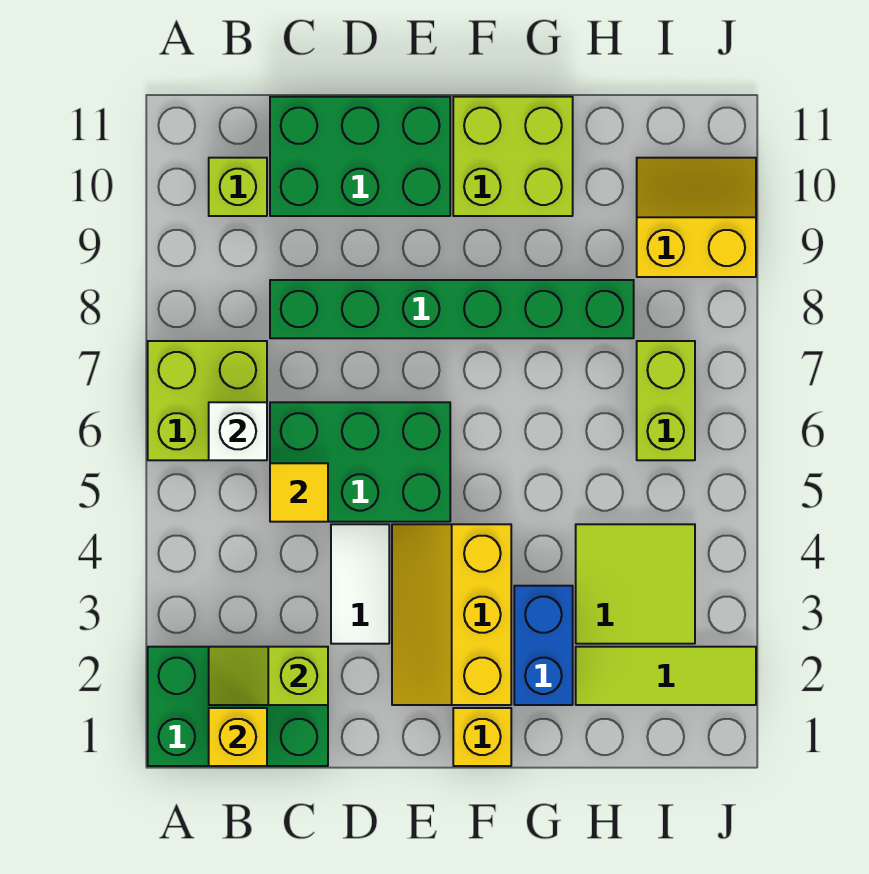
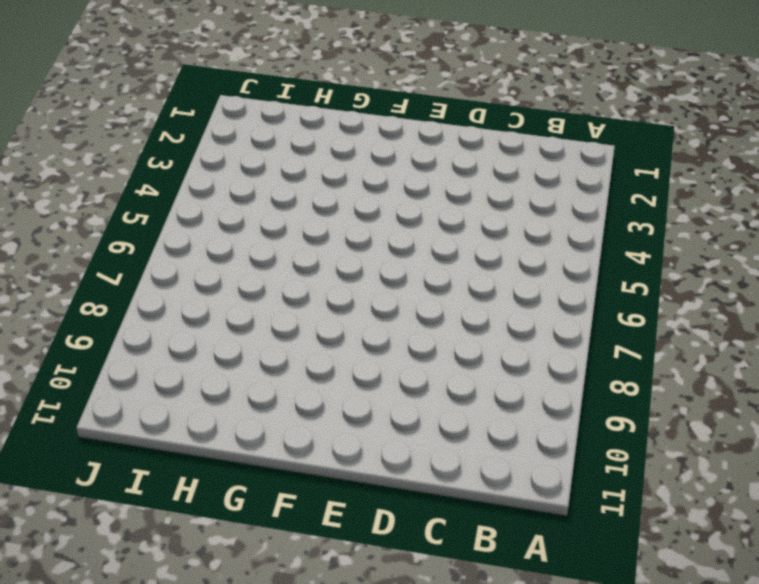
none -> green 2x3 brick [148,647,328,766]
none -> lime 2x2 brick [148,341,267,460]
none -> lime 1x1 brick [209,158,267,216]

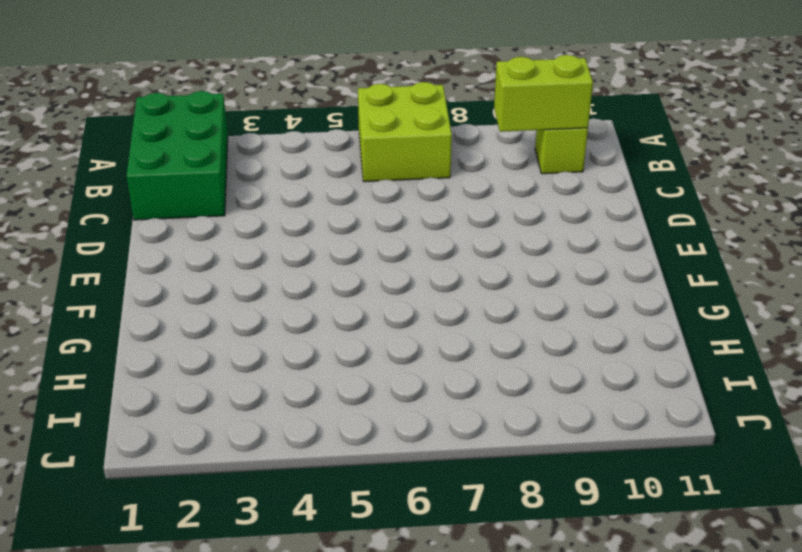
lime 1x2 brick [494,55,593,132] -> lime 1x2 brick moved to [637,341,695,460]
none -> green 2x3 brick [270,402,450,522]
none -> green 1x6 brick [270,280,634,338]
none -> green 2x3 brick [270,97,450,216]

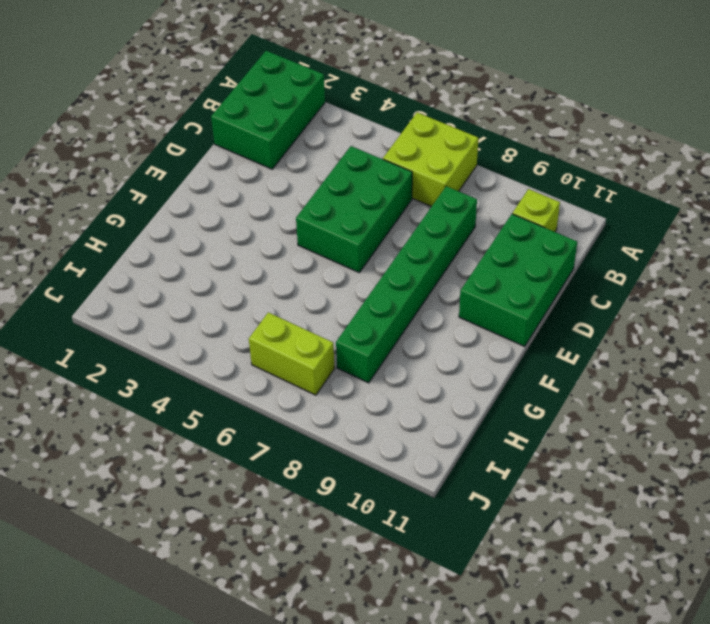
none -> white 1x2 tile [331,524,389,644]
none -> yellow 2x3 slope [392,524,511,705]
none -> yellow 1x1 brick [453,708,511,766]

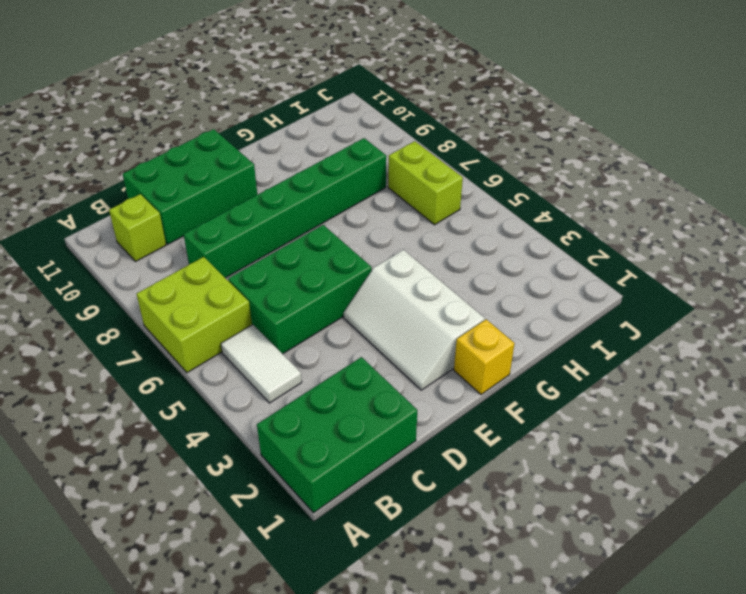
white 1x2 tile [221,325,302,403] -> white 1x2 tile moved to [331,524,389,644]
white 2x3 slope [344,250,485,390] -> yellow 2x3 slope [392,524,511,705]
none -> lime 2x2 brick [453,97,573,216]
none -> blue 1x2 brick [514,586,573,705]
none -> lime 1x3 tile [576,647,756,705]

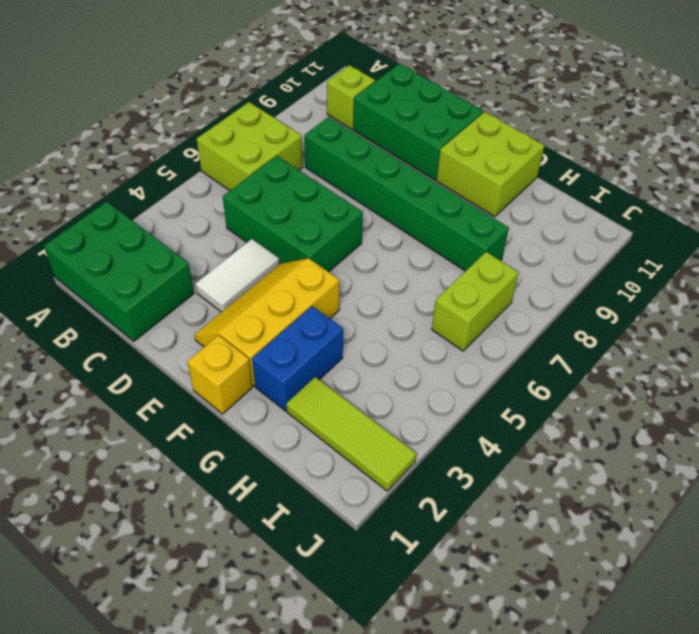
none -> lime 2x2 tile [576,524,695,644]
none -> yellow 2x2 slope [637,158,756,277]
none -> yellow 1x1 brick [209,708,267,766]

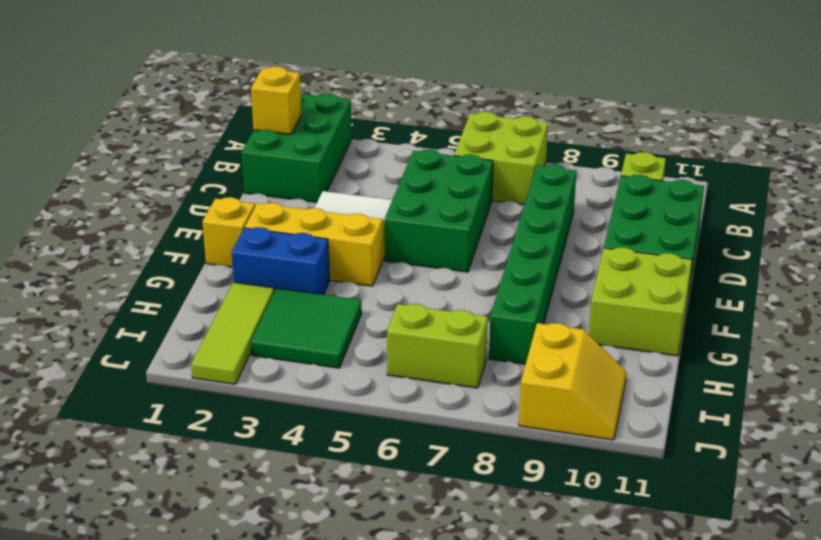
green 2x2 tile [251,288,362,368] -> lime 2x2 tile [576,524,695,644]
none -> lime 1x2 slope [209,647,328,705]
none -> white 1x1 brick [209,402,267,460]
none -> yellow 1x1 tile [270,463,328,522]

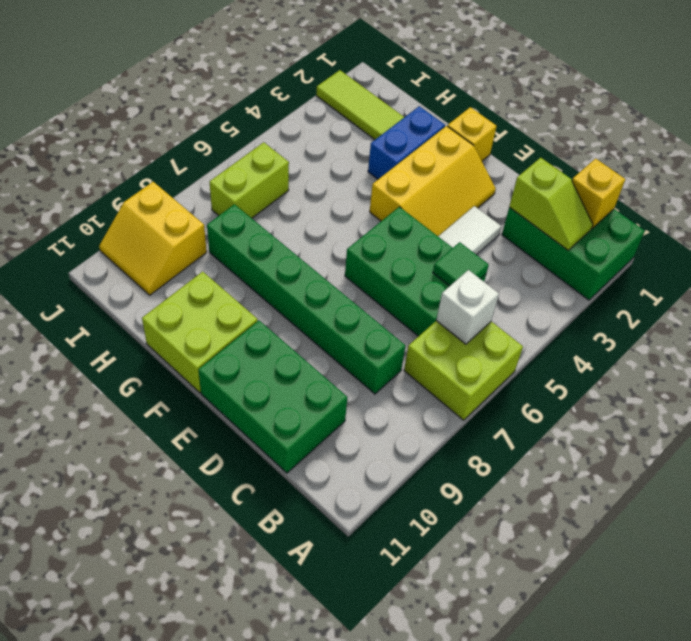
green 1x1 tile [433,242,489,286] -> yellow 1x1 tile [270,463,328,522]
none -> lime 1x1 brick [209,158,267,216]
none -> lime 2x2 tile [576,524,695,644]

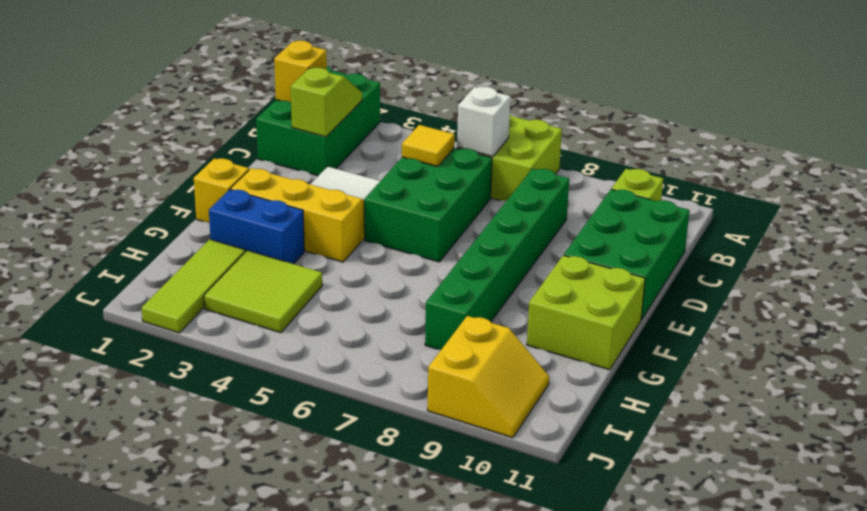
none -> lime 1x2 brick [637,341,695,460]

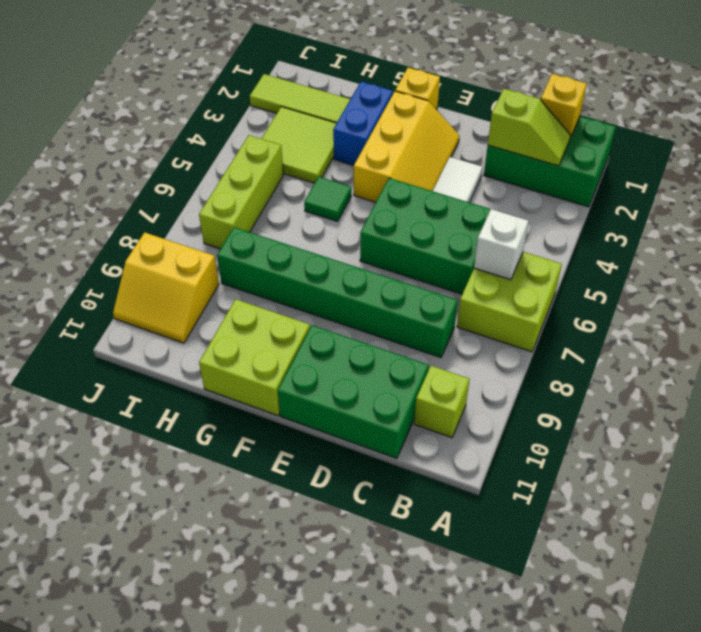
green 1x1 tile [304,177,351,222] -> none
lime 1x3 brick [199,135,283,249] -> lime 1x2 brick [637,341,695,460]
none -> yellow 1x1 tile [270,463,328,522]

